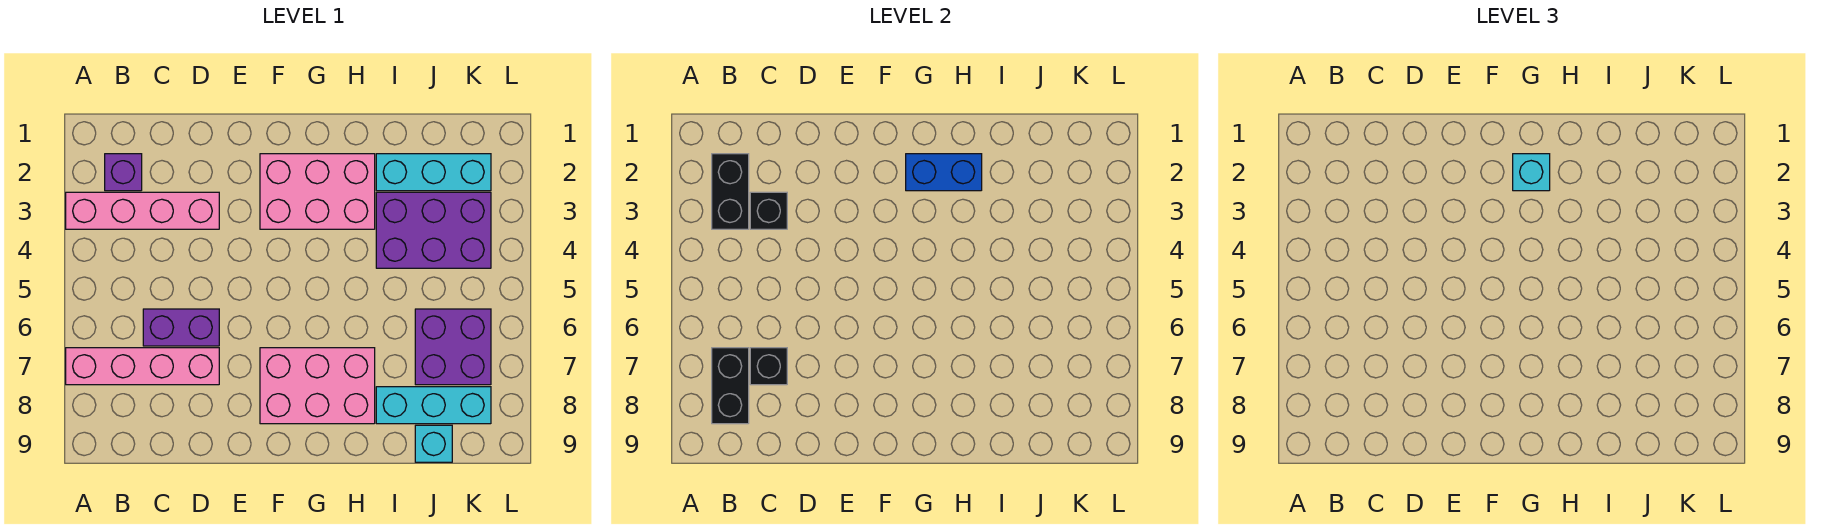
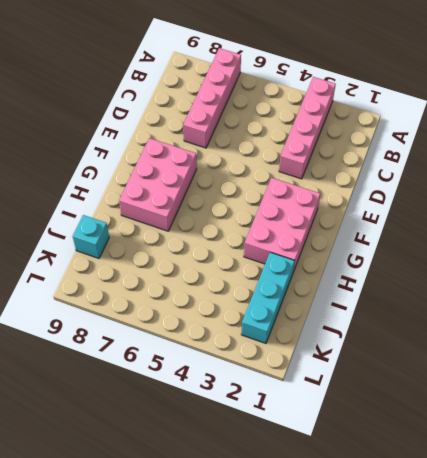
none -> purple 1x1 brick [105,154,142,191]
none -> purple 1x2 brick [143,309,219,346]
none -> purple 2x3 brick [376,192,491,268]

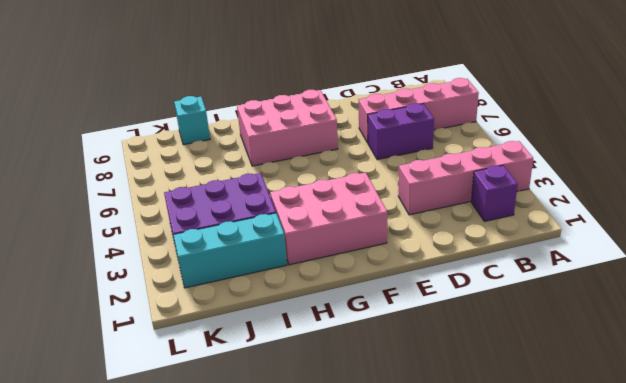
none -> cyan 1x3 brick [376,387,491,424]
none -> purple 2x2 brick [415,309,491,385]
none -> black 1x2 brick [712,154,749,229]

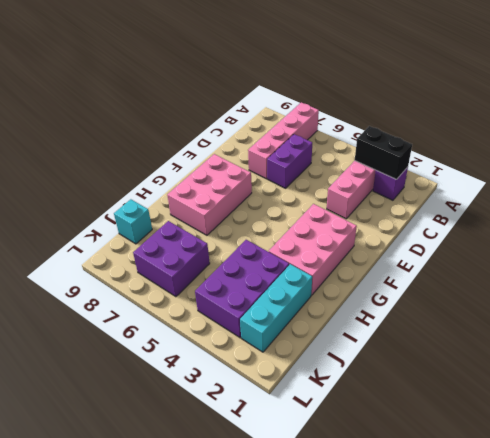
none -> cyan 1x3 brick [376,387,491,424]
none -> black 1x2 brick [712,348,749,424]
none -> black 1x1 brick [750,192,787,229]

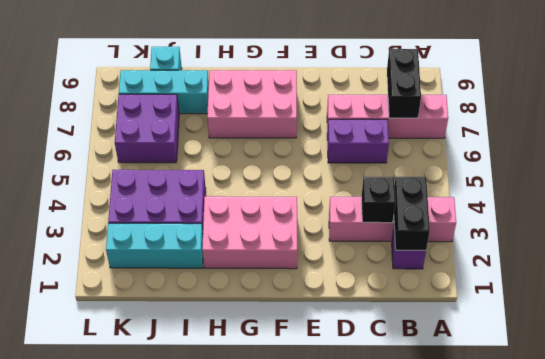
none -> black 1x1 brick [750,348,787,385]
none -> blue 1x2 brick [906,154,982,191]
none -> cyan 1x1 brick [1513,154,1550,191]

